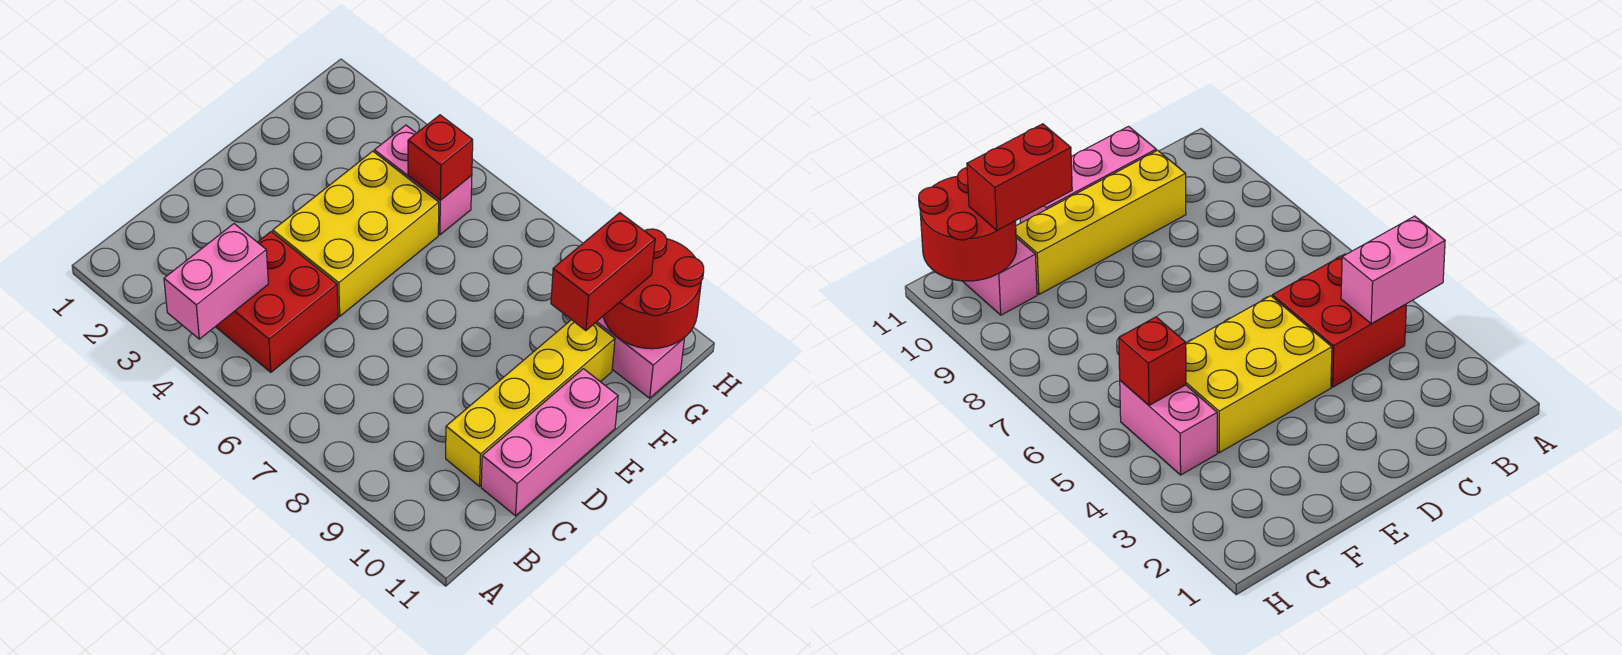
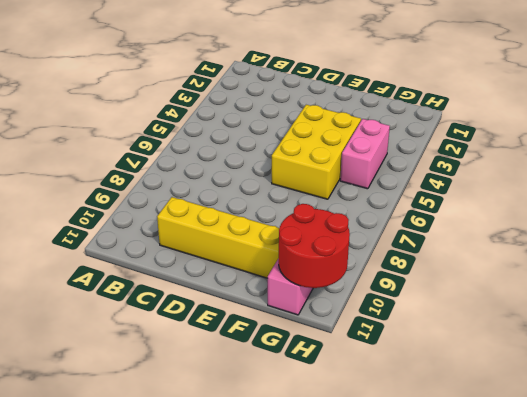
yellow 2x3 brick [272,105,361,199] -> yellow 2x3 brick turned to [273,151,439,316]
none -> red 2x2 brick [216,232,338,372]
none -> pink 1x3 brick [481,369,618,516]

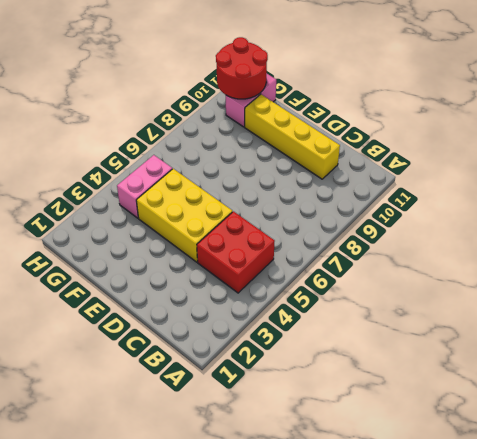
none -> pink 1x3 brick [481,369,618,516]
none -> pink 1x2 brick [164,224,268,339]

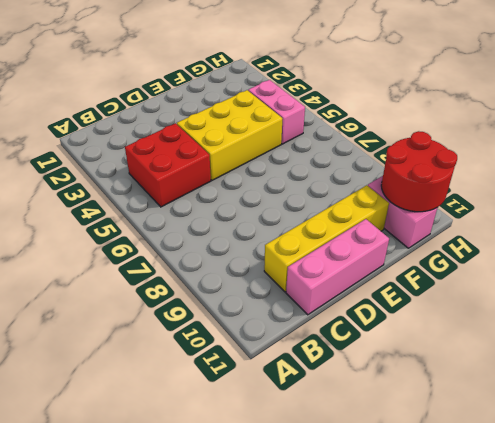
none -> pink 1x2 brick [164,224,268,339]
none -> red 1x1 brick [408,115,473,200]

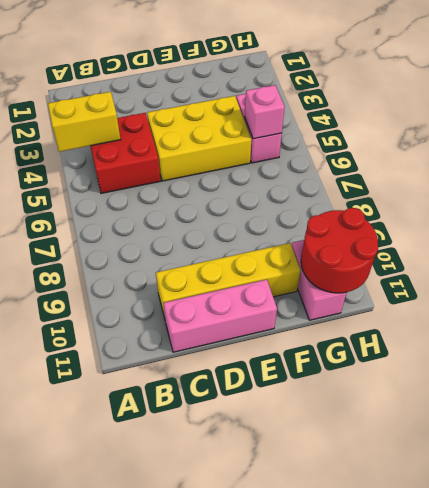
yellow 1x2 brick [48,92,121,152] -> pink 1x2 brick [164,224,268,339]
pink 1x1 brick [245,85,285,139] -> red 1x1 brick [408,115,473,200]
none -> red 1x2 brick [551,213,655,331]

